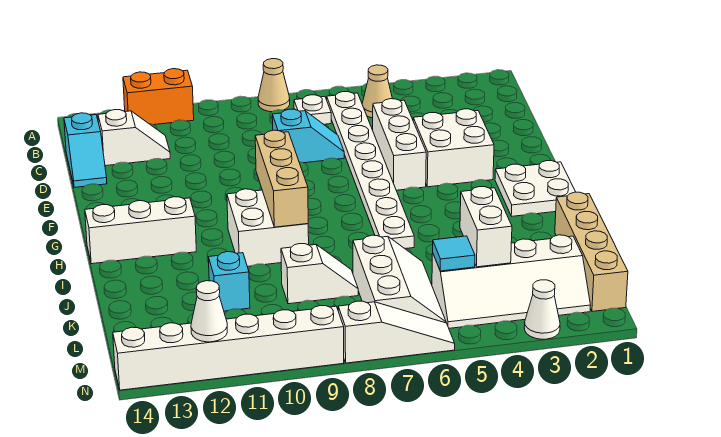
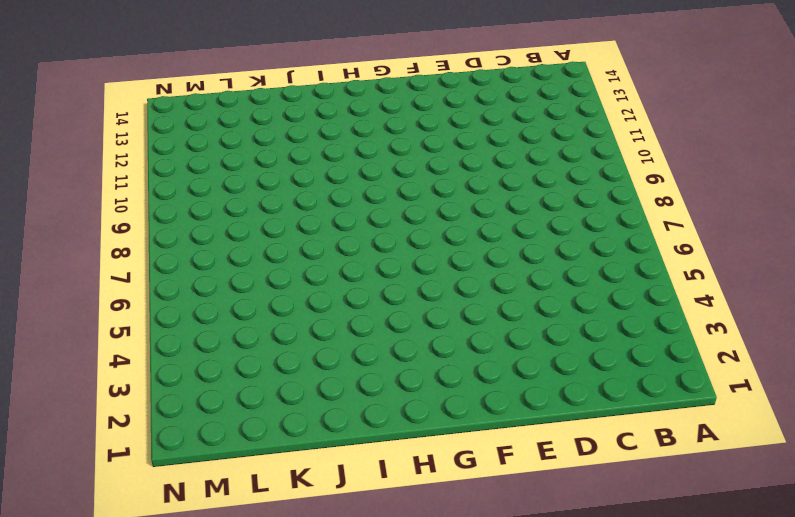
none -> tan 1x1 cone [258,59,290,112]
none -> orange 1x2 brick [123,69,194,125]
none -> tan 1x1 cone [362,65,392,118]

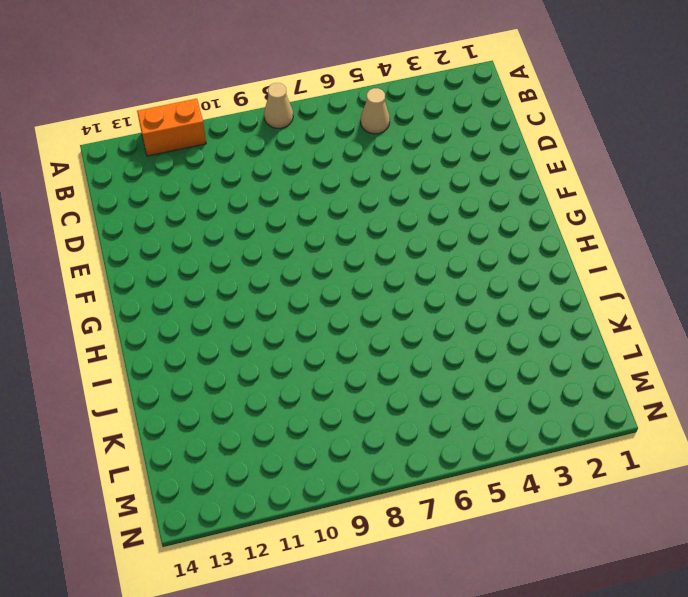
none -> white 1x8 plate [327,91,414,249]
none -> white 1x1 plate [294,95,331,124]
none -> white 1x2 slope [98,110,170,166]

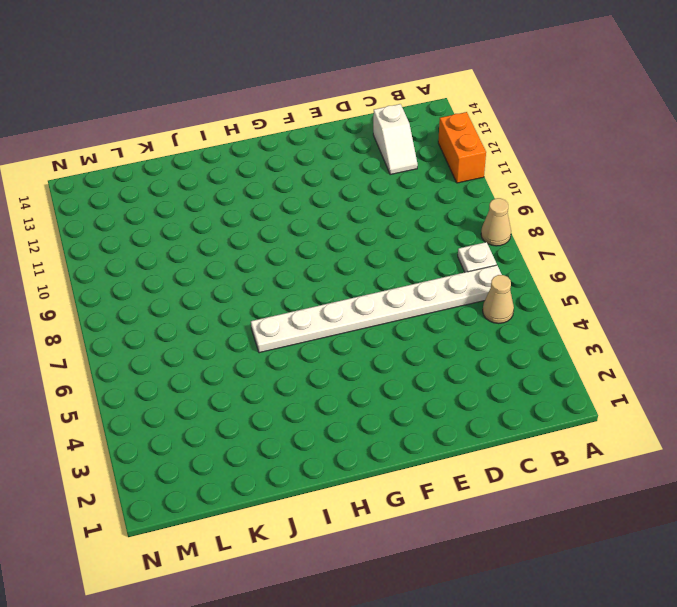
none -> cyan 1x2 slope [64,113,107,187]
none -> white 1x3 brick [373,99,426,190]
none -> cyan 1x2 slope [272,109,344,163]

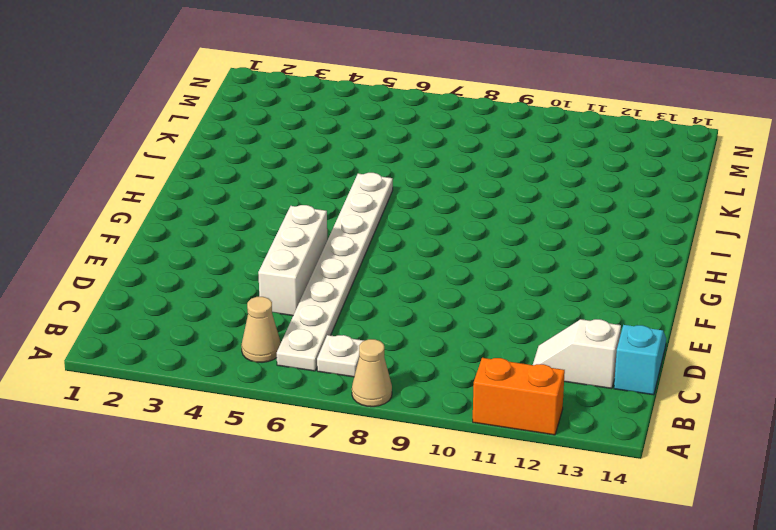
none -> cyan 1x2 slope [272,109,344,163]
none -> white 2x2 brick [413,109,494,187]
none -> white 2x2 plate [495,161,575,216]

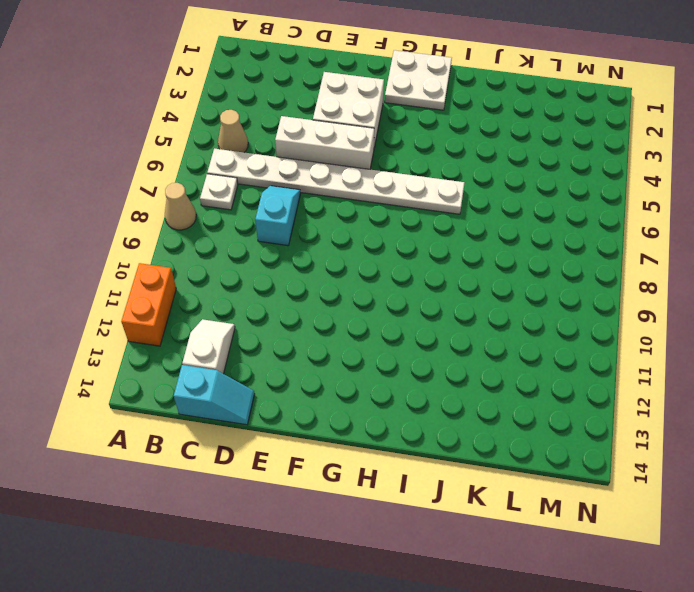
none -> white 2x2 brick [227,189,309,267]
none -> white 1x3 brick [85,197,196,264]
none -> tan 1x4 brick [555,192,628,311]

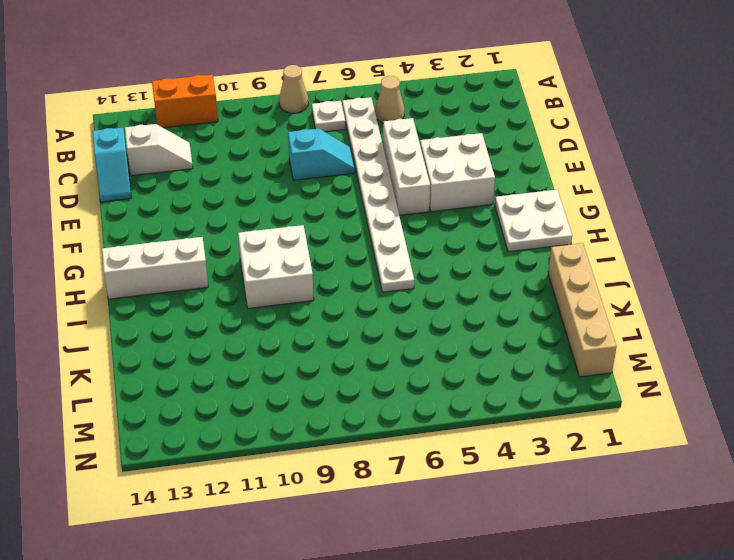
none -> white 2x3 slope [353,235,446,323]
none -> white 1x2 slope [281,244,358,304]
none -> cyan 1x1 brick [208,252,250,311]

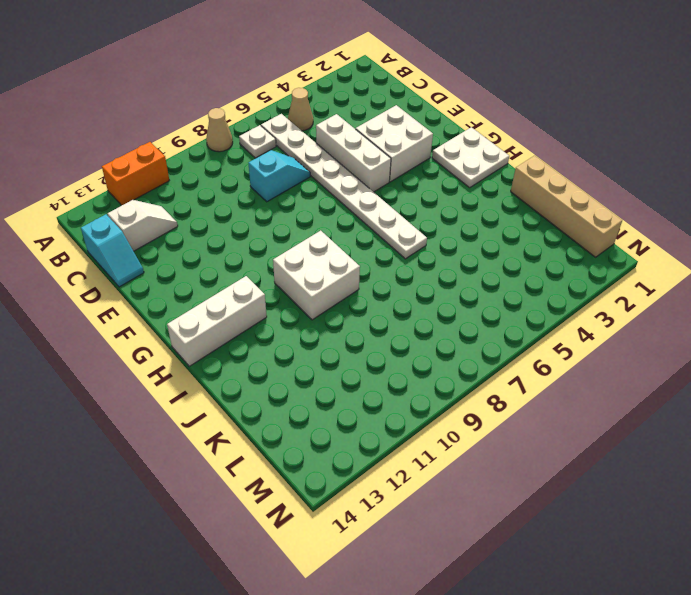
none -> white 2x3 slope [353,235,446,323]
none -> white 1x2 slope [281,244,358,304]
none -> cyan 1x1 brick [208,252,250,311]

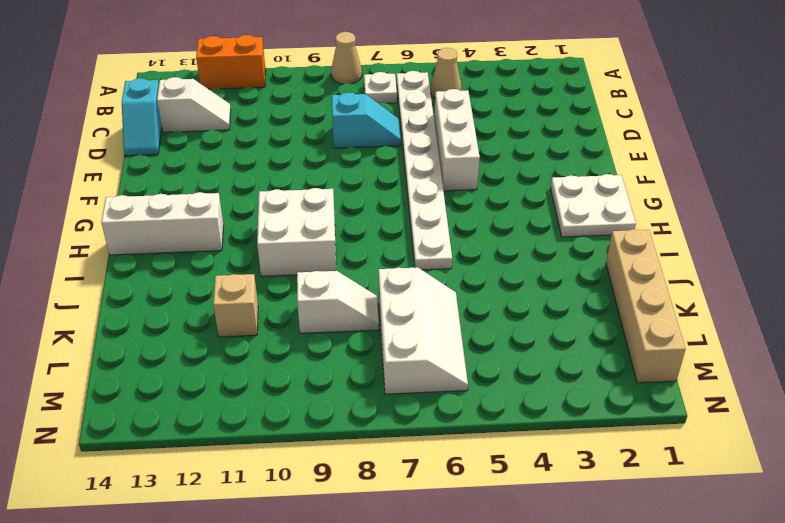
tan 1x1 brick [213,274,258,337] -> cyan 1x1 brick [208,252,250,311]
none -> white 2x2 brick [413,109,494,187]
none -> white 2x4 slope [432,235,591,328]
none -> white 1x1 cone [524,280,560,339]

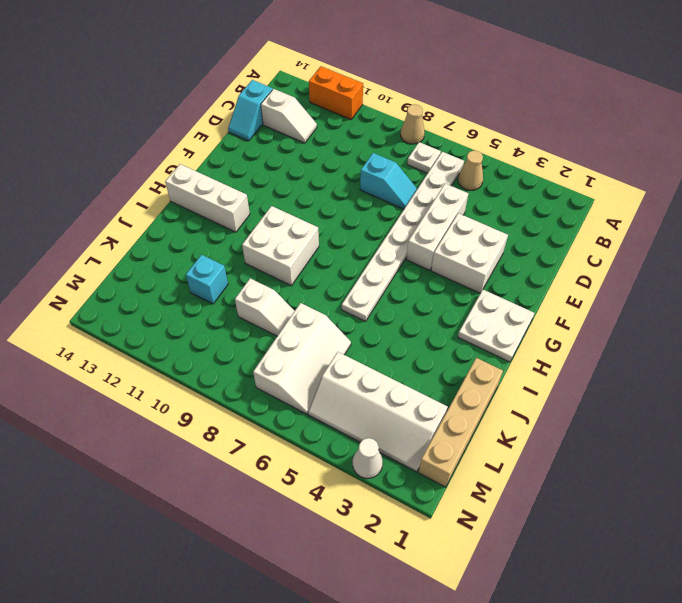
none -> white 1x3 slope [338,301,455,363]
none -> white 1x6 brick [113,306,344,390]
none -> tan 1x3 brick [255,130,308,227]

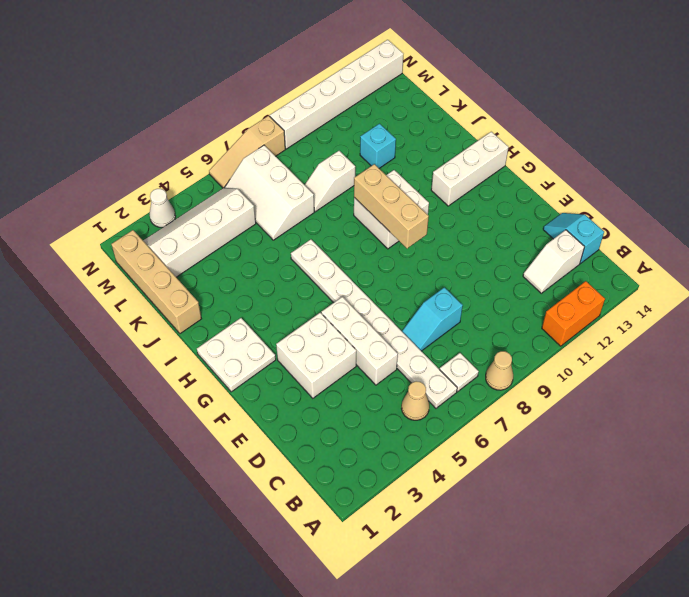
tan 1x3 slope [209,116,285,188] -> white 1x3 slope [338,301,455,363]
none -> white 1x2 brick [460,187,512,267]
none -> cyan 1x1 tile [433,236,475,271]
none -> white 1x1 cone [191,281,227,342]

